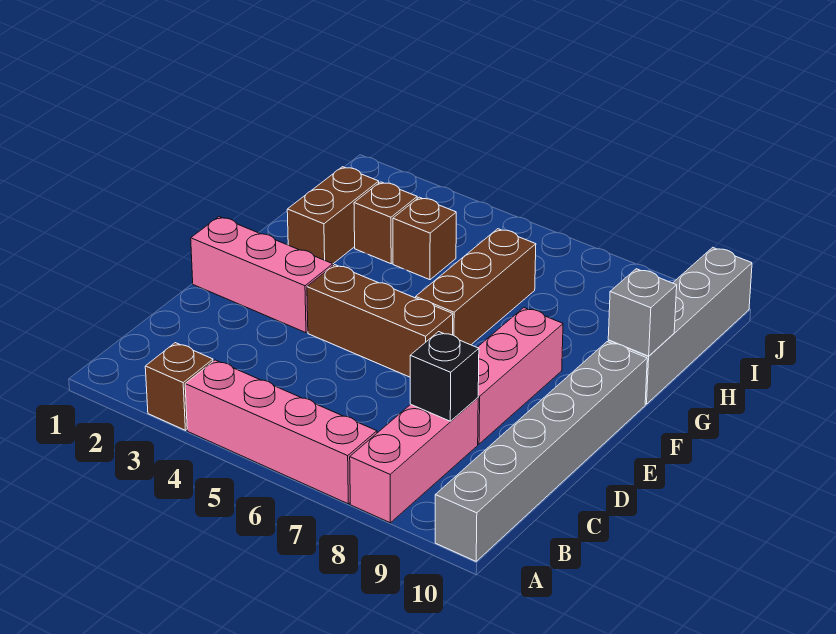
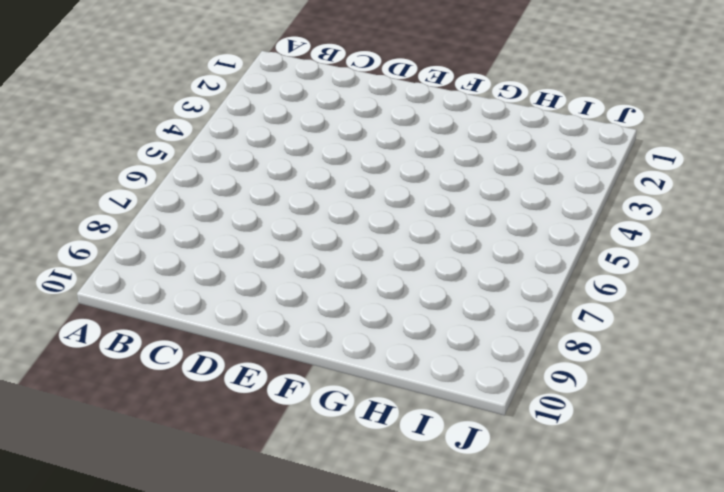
none -> brown 1x1 brick [145,343,213,430]
none -> pink 1x4 brick [185,360,377,504]
none -> pink 1x3 brick [350,398,478,523]

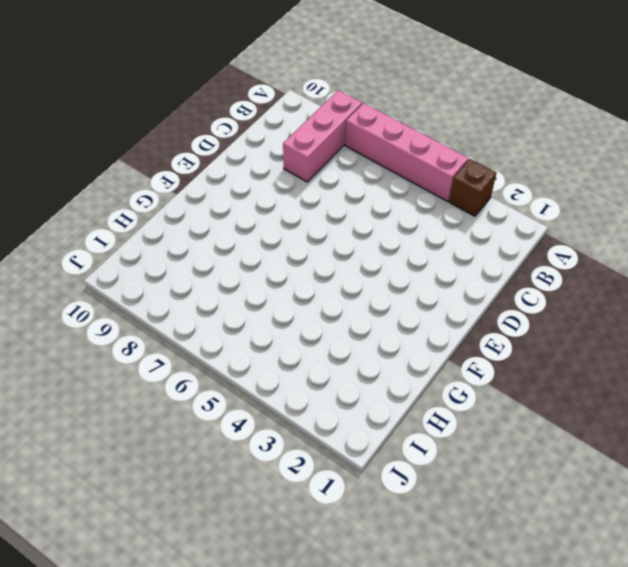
none -> grey 1x6 brick [435,342,647,561]
none -> pink 1x3 brick [477,308,563,444]
none -> pink 1x3 brick [191,217,333,333]

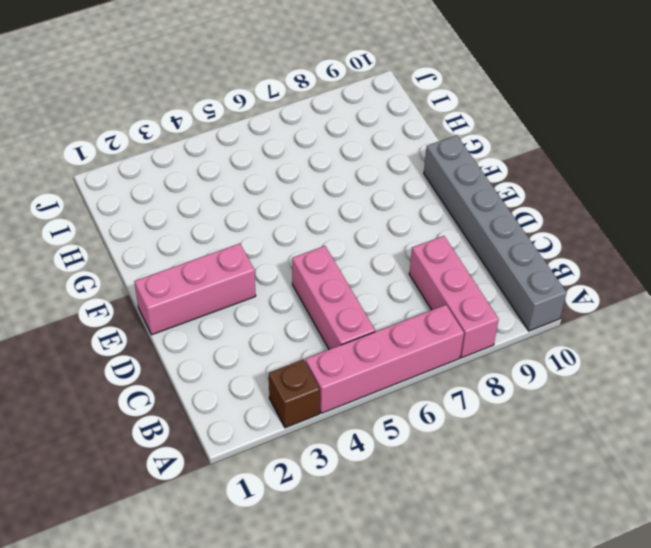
pink 1x3 brick [292,246,375,349] -> pink 1x3 brick moved to [477,308,563,444]
none -> brown 1x3 brick [307,265,453,377]
none -> brown 1x3 brick [416,229,536,345]
none -> brown 1x2 brick [287,167,379,264]

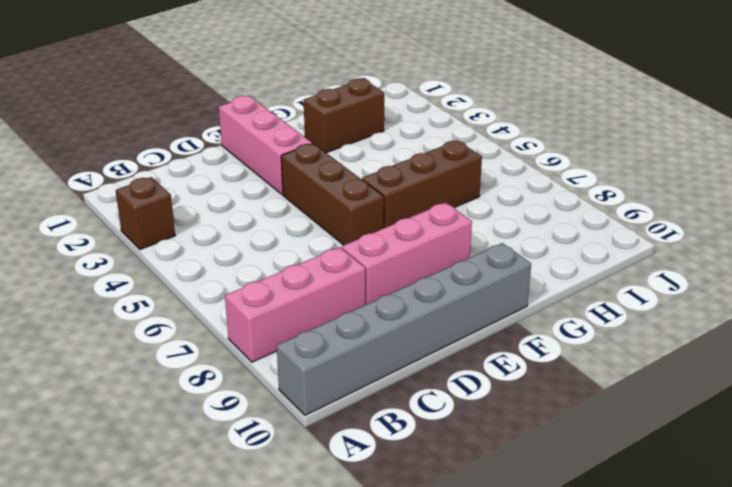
none -> pink 1x4 brick [185,360,377,504]
none -> grey 1x4 brick [608,247,752,404]
none -> brown 1x1 brick [354,182,417,264]

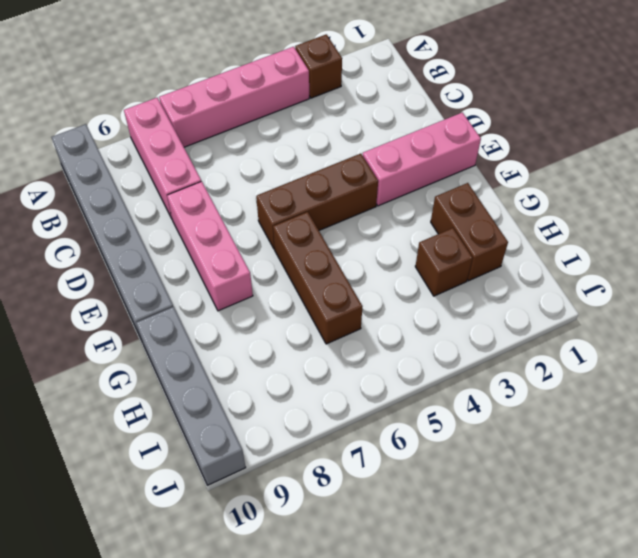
none -> brown 1x1 brick [393,197,456,280]
none -> black 1x1 brick [410,332,479,421]
none -> grey 1x1 brick [608,269,677,356]

